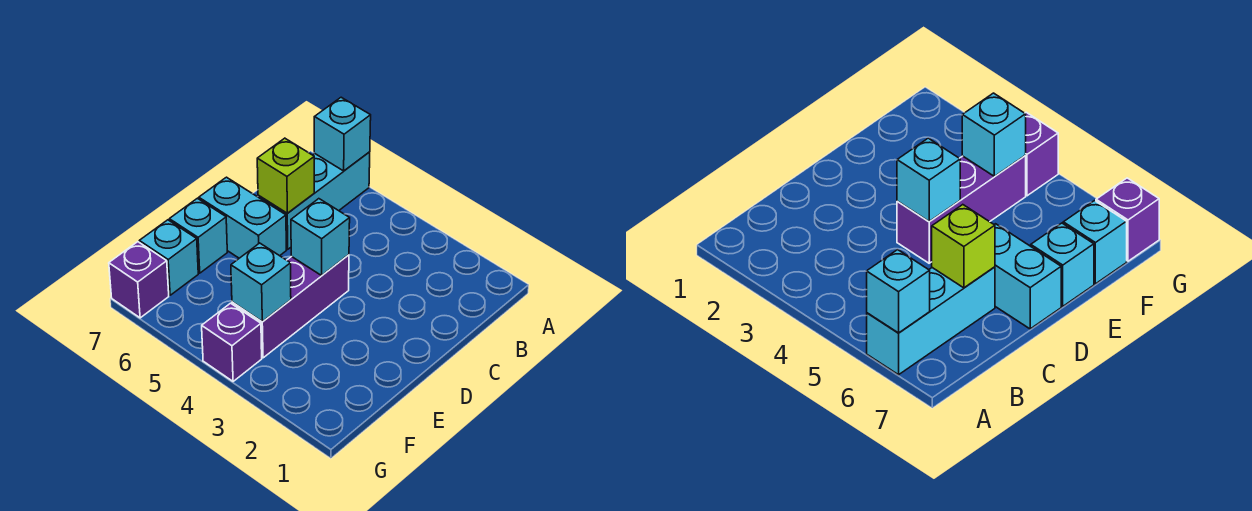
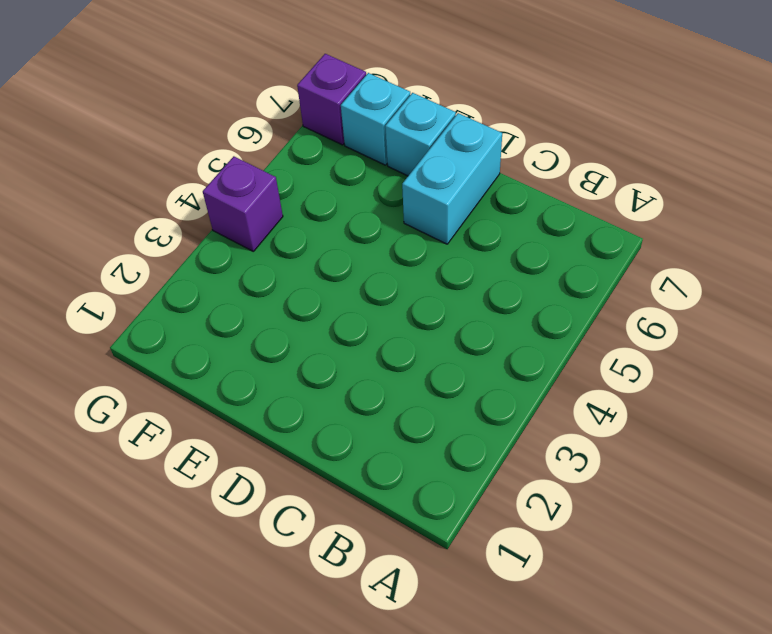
none -> cyan 1x3 brick [258,152,370,249]
none -> purple 1x3 brick [232,255,349,358]

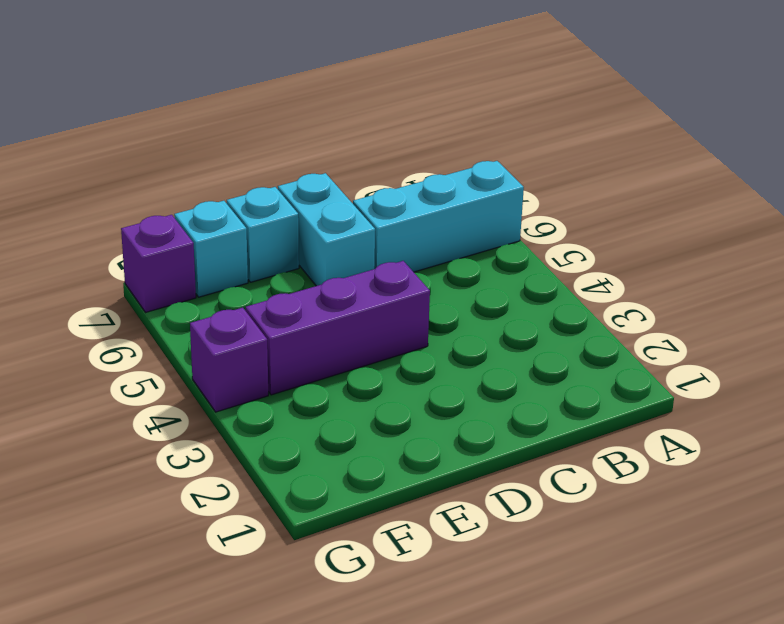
none -> cyan 1x1 brick [314,97,371,171]
none -> lime 1x1 brick [257,138,314,213]

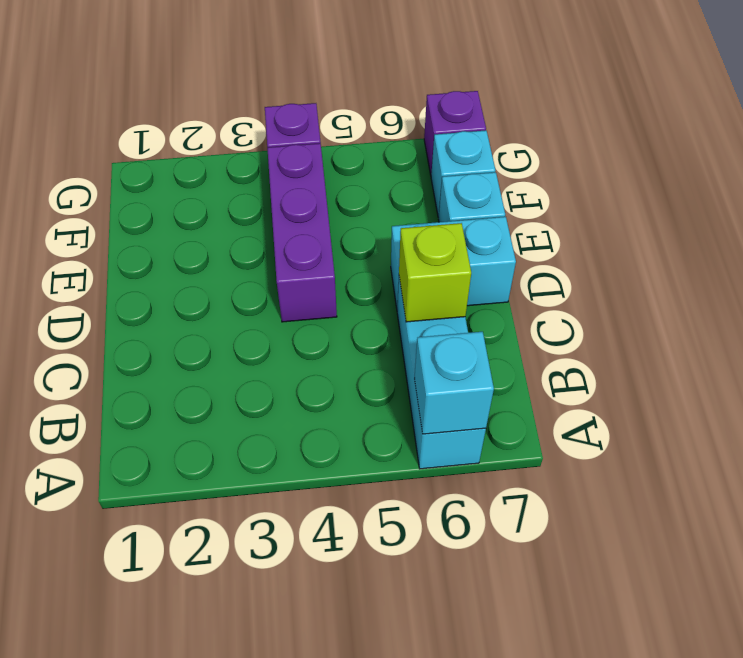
none -> cyan 1x1 brick [291,199,350,275]
none -> cyan 1x1 brick [231,243,291,322]

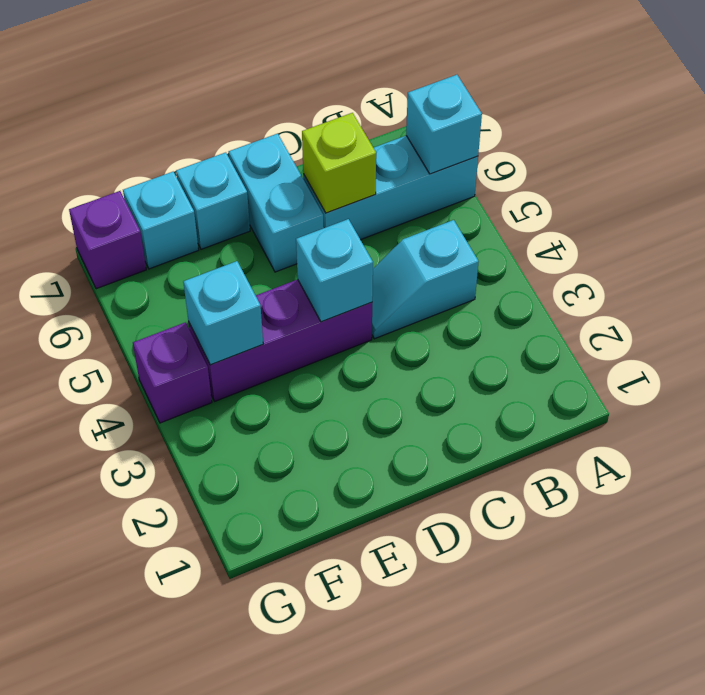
cyan 1x2 slope [372,220,479,339] -> none

